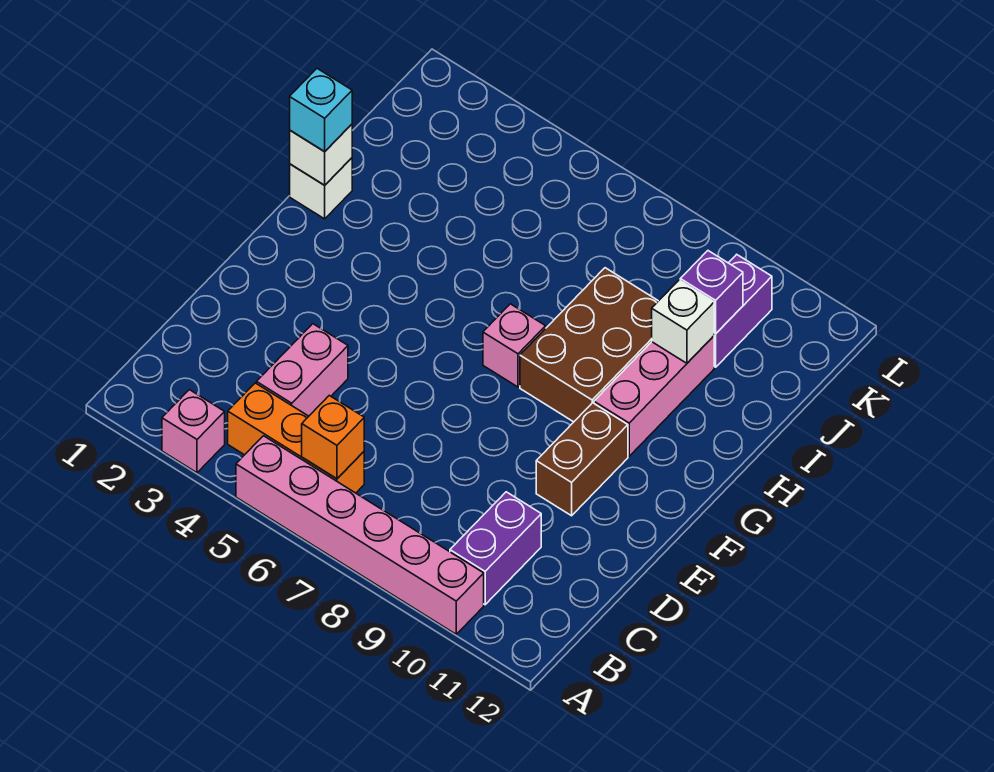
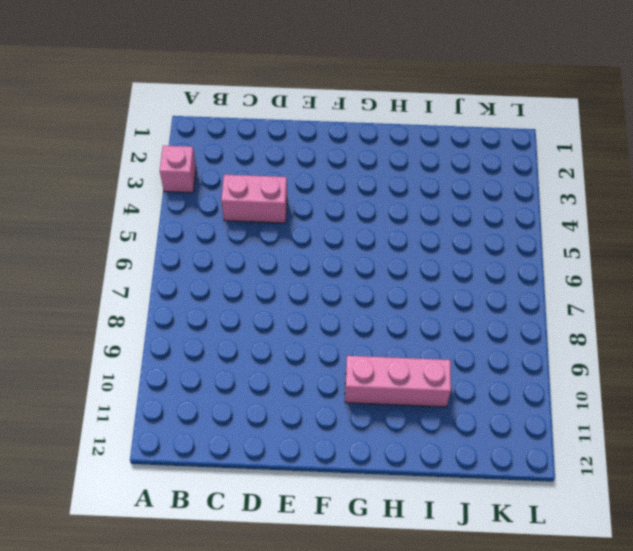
none -> pink 1x6 brick [236,436,484,634]
none -> orange 1x3 brick [228,383,364,493]
none -> purple 1x2 brick [450,492,541,605]

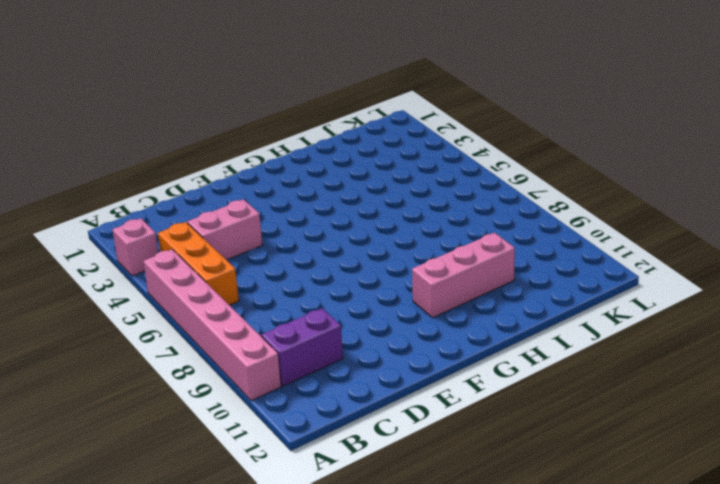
none -> brown 1x2 brick [536,403,628,516]
none -> pink 1x1 brick [483,304,546,387]
none -> brown 2x3 brick [520,268,658,422]

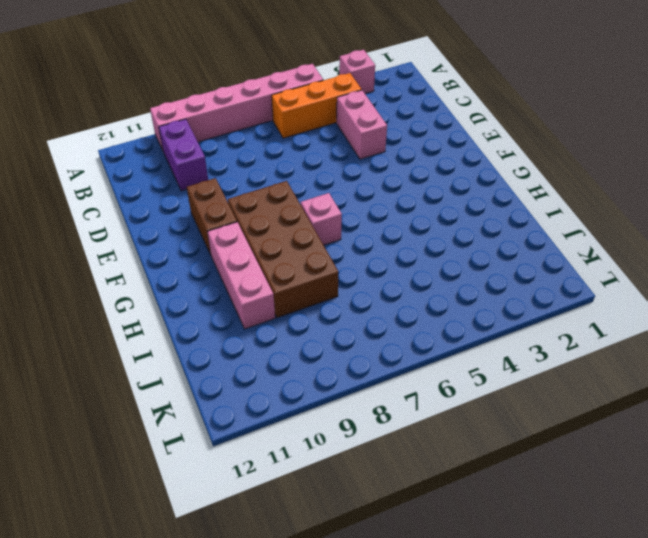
brown 2x4 brick [228,181,339,318] -> brown 2x3 brick [520,268,658,422]
none -> white 1x1 brick [290,158,352,219]
none -> purple 1x2 brick [714,255,772,367]
none -> orange 1x1 brick [302,396,364,479]

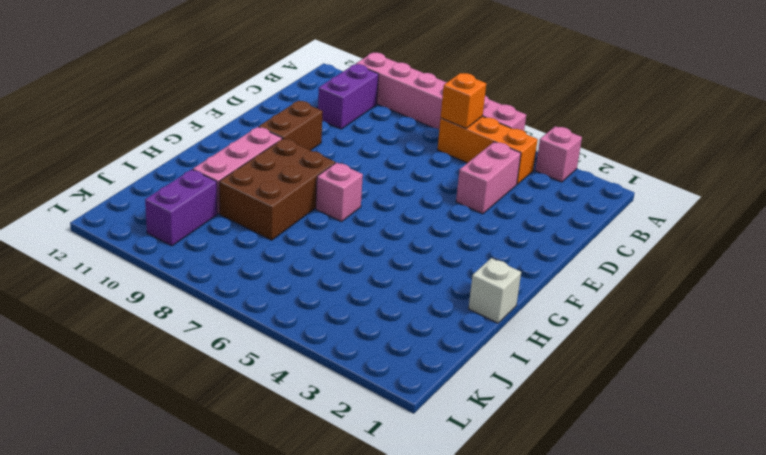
none -> white 1x1 brick [290,124,352,185]
none -> white 1x1 brick [652,280,714,363]
none -> purple 1x1 brick [680,251,743,334]

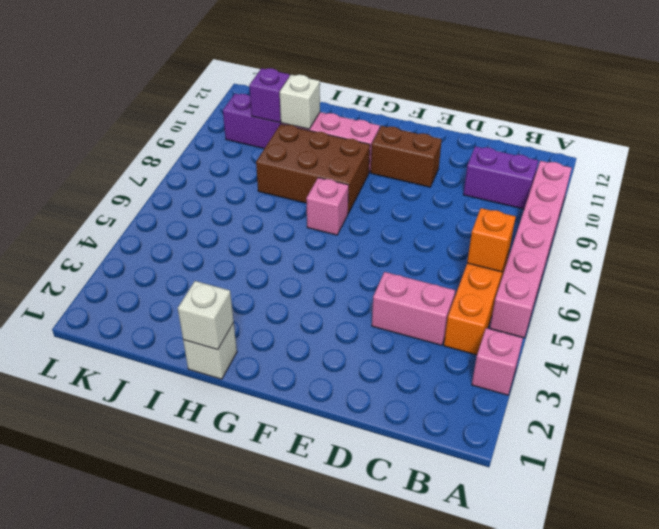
none -> cyan 1x1 brick [290,69,352,152]

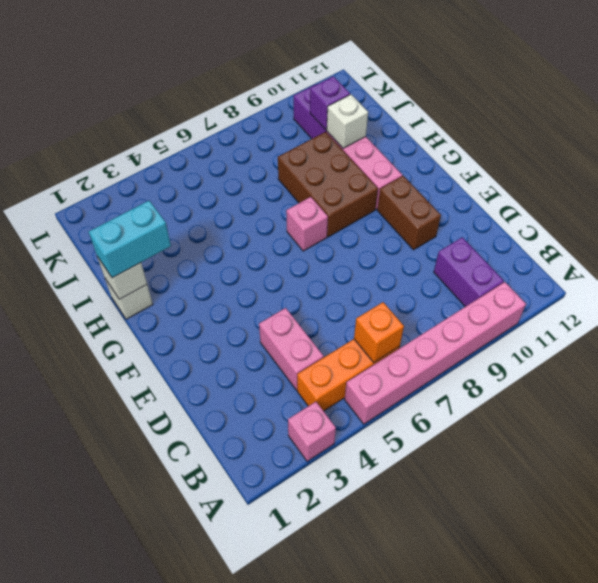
cyan 1x2 brick [89,201,171,278] -> cyan 1x1 brick [290,69,352,152]

